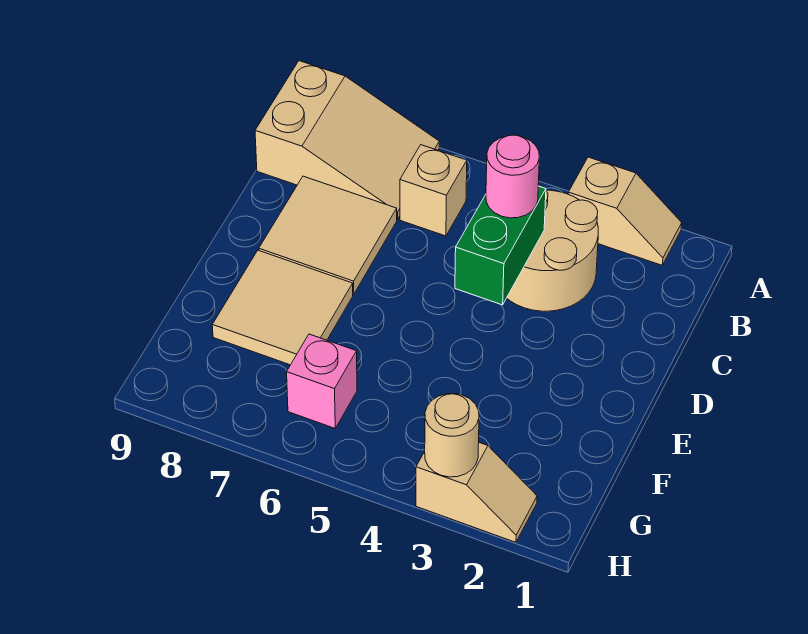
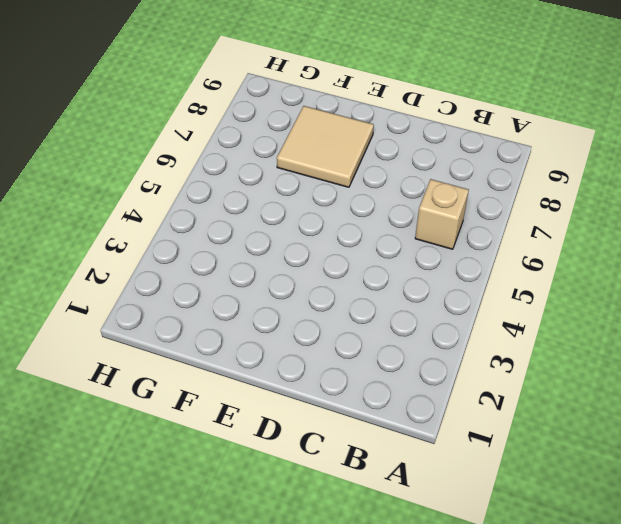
none -> tan 1x2 slope [568,157,682,265]
none -> tan 2x3 slope [255,61,439,219]

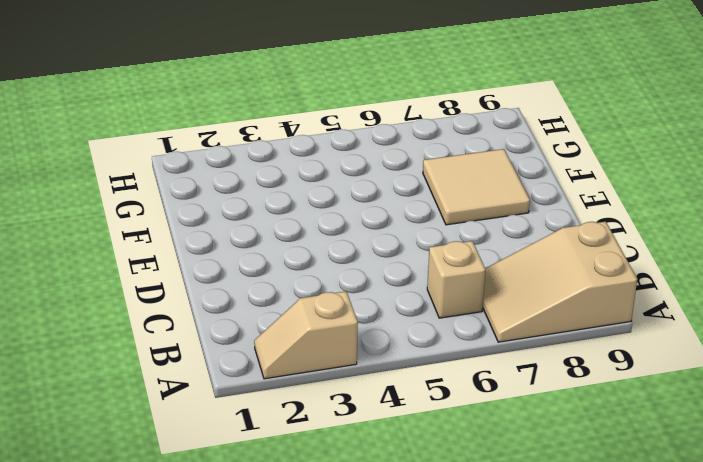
none -> tan 2x2 round brick [507,185,598,311]
none -> tan 2x2 tile [259,176,397,294]

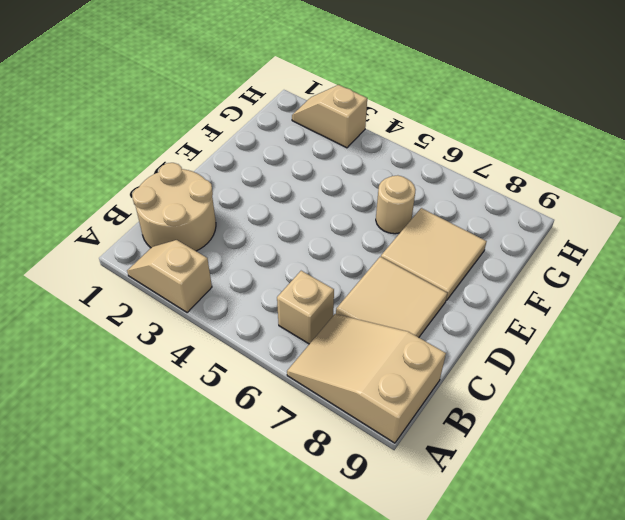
tan 2x2 round brick [132,163,216,251] -> tan 2x2 round brick moved to [507,185,598,311]
tan 1x1 round brick [376,175,416,234] -> tan 1x1 round brick moved to [425,393,479,477]
none -> pink 1x1 brick [287,334,357,428]
none -> green 1x2 brick [455,186,546,305]

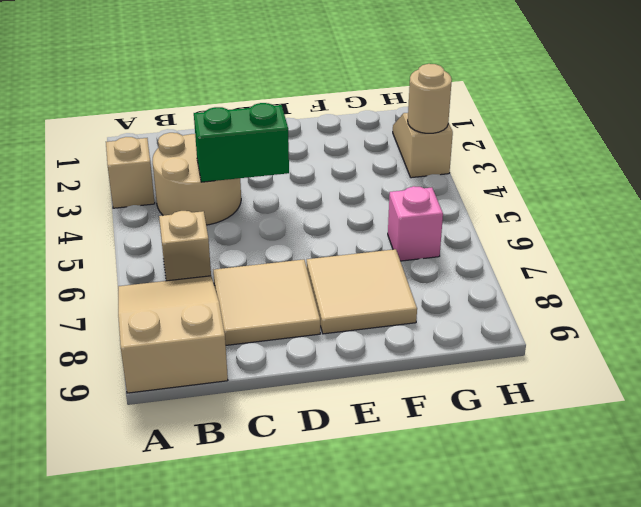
none -> pink 1x1 round brick [486,135,539,218]

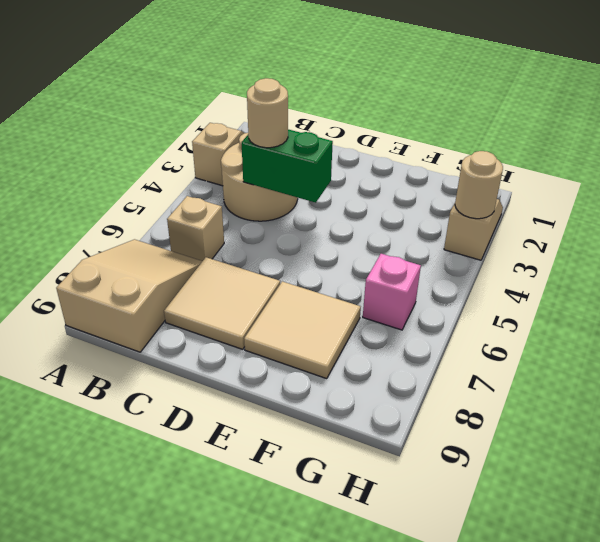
tan 1x1 round brick [247,78,288,148] -> pink 1x1 round brick [486,135,539,218]

